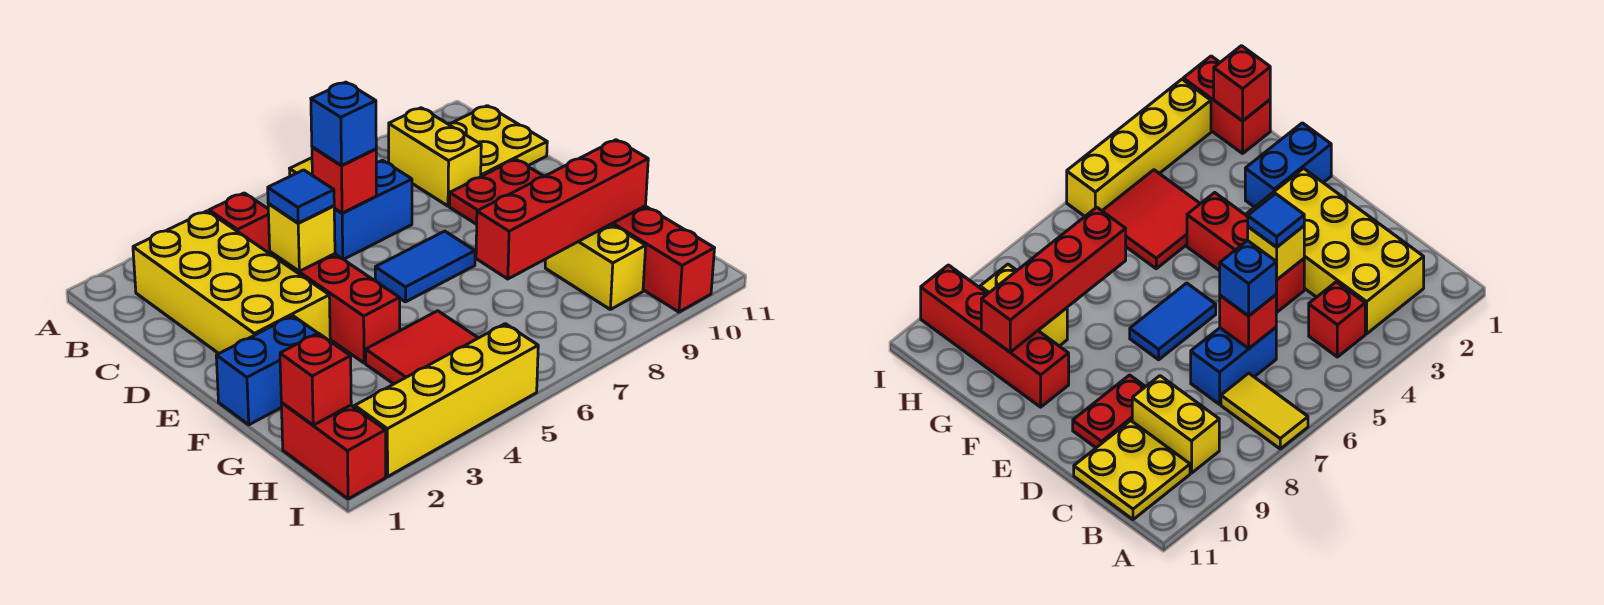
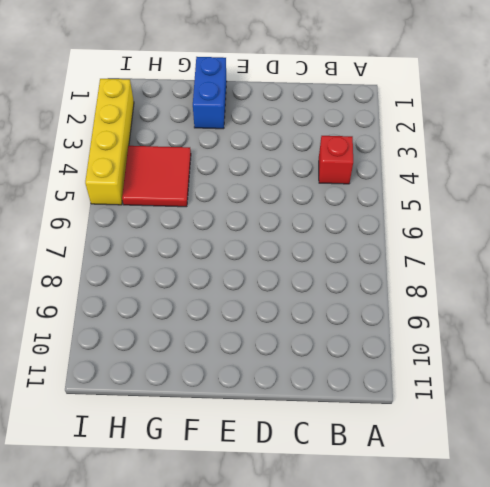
none -> yellow 1x2 tile [1221,373,1308,449]
none -> yellow 2x4 brick [133,211,330,353]
none -> yellow 1x2 brick [389,108,481,206]

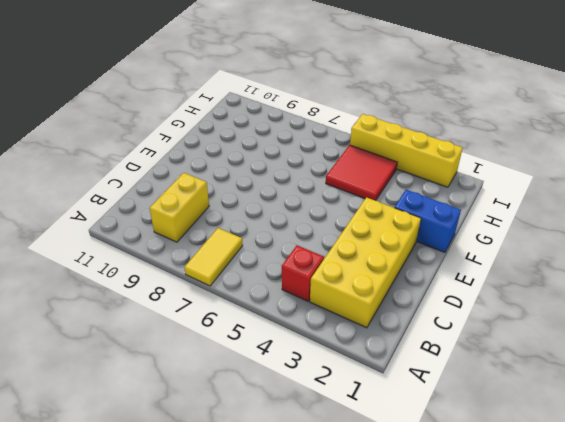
none -> yellow 2x2 plate [448,106,547,176]
none -> blue 1x2 brick [334,160,412,259]
none -> red 1x3 brick [270,252,400,363]

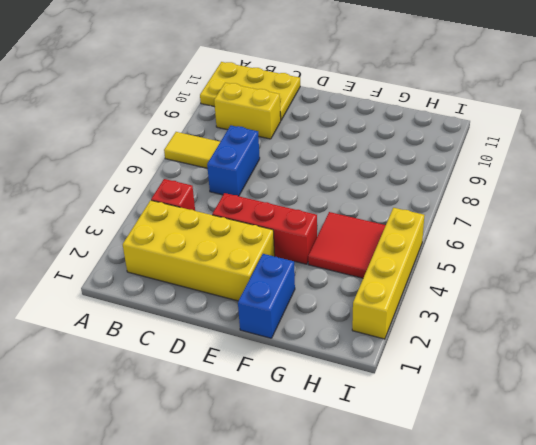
yellow 2x3 plate [200,62,300,120] -> yellow 2x2 plate [448,106,547,176]
none -> red 1x2 plate [450,159,544,224]
none -> blue 1x2 tile [375,231,475,302]
none -> red 1x4 brick [612,206,715,312]

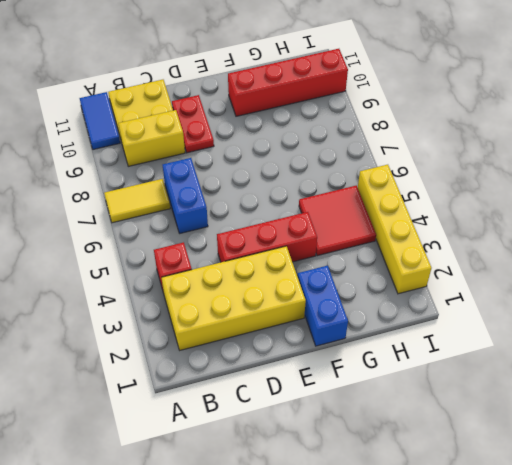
blue 1x2 tile [80,92,120,150] -> blue 1x2 tile moved to [375,231,475,302]
none -> yellow 1x2 brick [545,224,646,309]
none -> red 1x2 brick [281,402,386,499]
none -> red 1x1 brick [312,147,377,213]

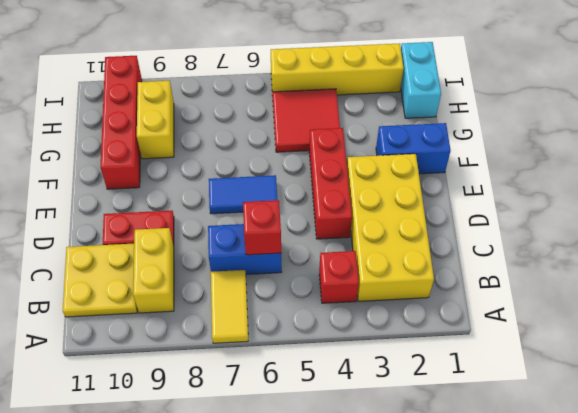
cyan 1x2 brick [401,42,441,118] -> red 1x2 brick [281,402,386,499]
none -> yellow 1x1 brick [268,204,335,271]
none -> red 1x4 brick [476,140,648,279]
none -> red 1x1 brick [280,333,351,425]

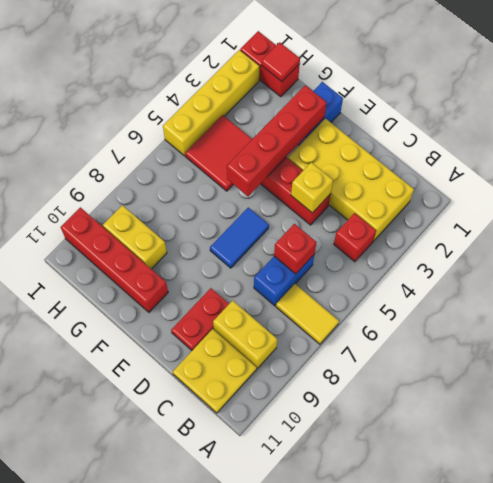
red 1x4 brick [227,85,327,196] -> red 1x4 brick moved to [476,140,648,279]
red 1x1 tile [261,42,300,82] -> red 1x1 brick [280,333,351,425]
none -> blue 1x1 brick [311,82,376,165]
none -> blue 1x1 tile [268,170,334,223]

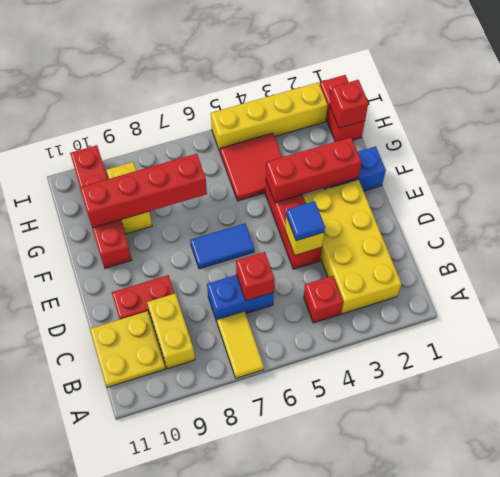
red 1x3 brick [266,137,361,203] -> none
none -> blue 1x1 brick [311,82,376,165]

